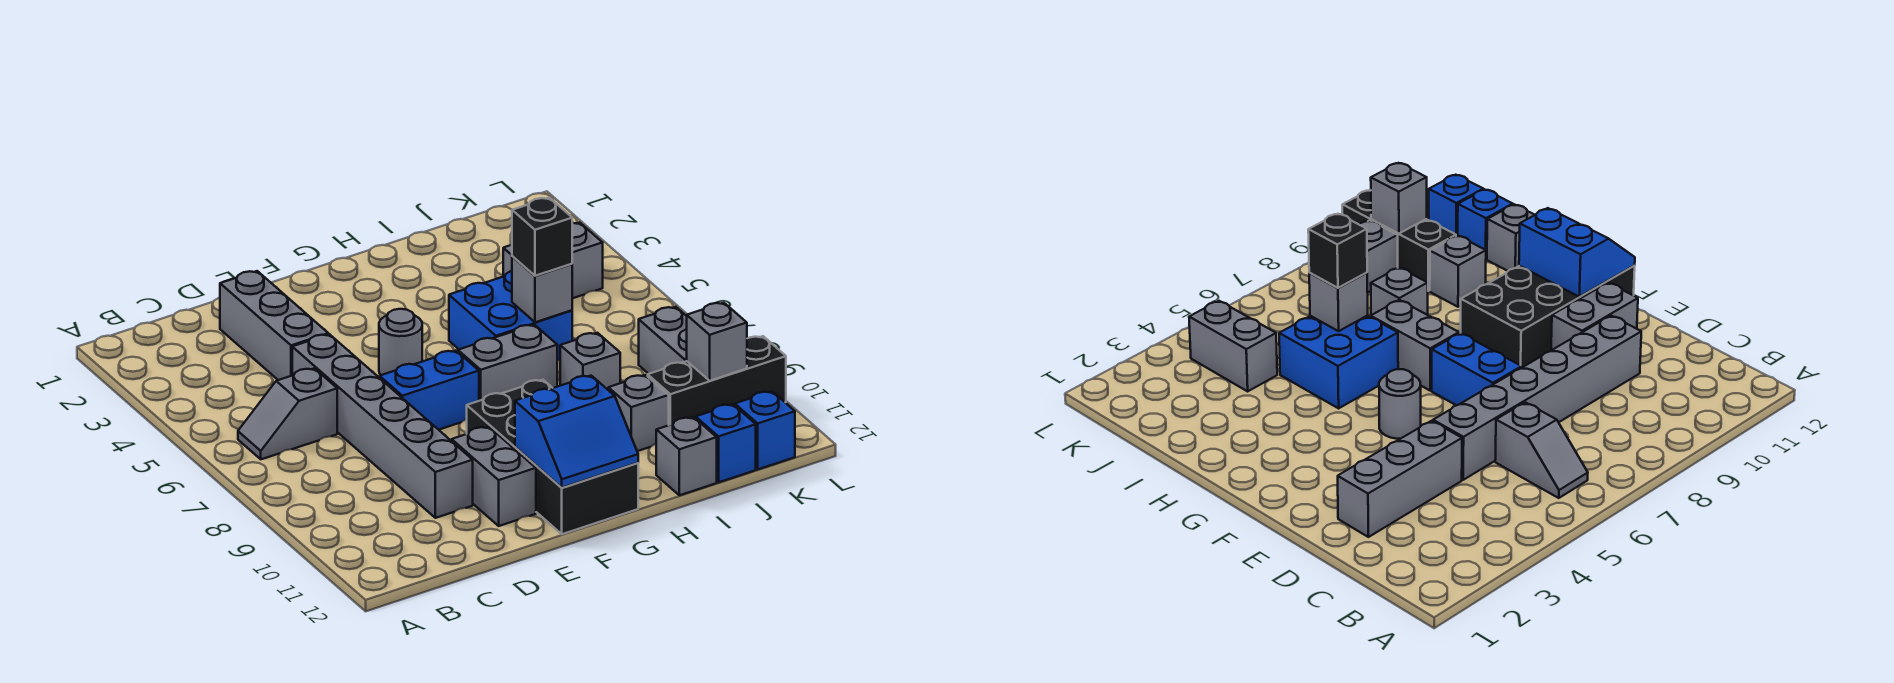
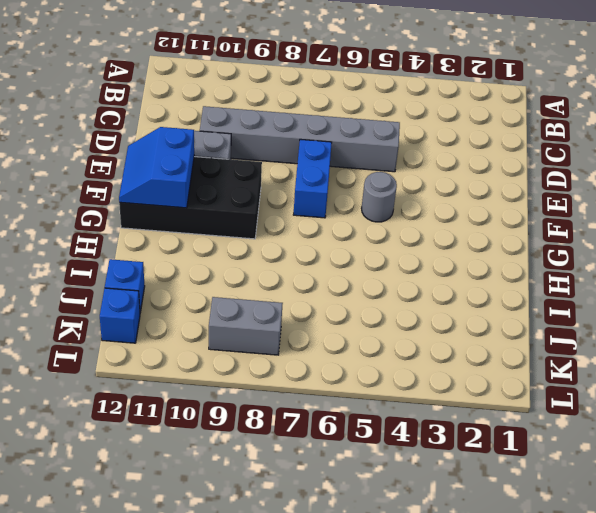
none -> grey 1x2 slope [238,368,337,459]
none -> grey 1x3 brick [220,271,328,380]
none -> grey 1x2 brick [458,325,557,401]

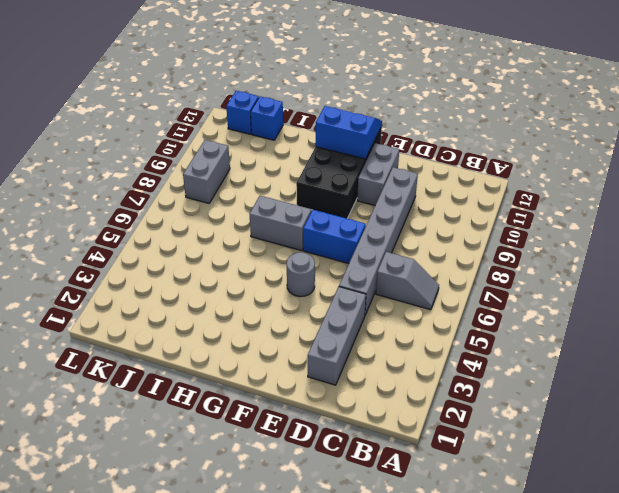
none -> blue 2x2 brick [449,271,572,361]
none -> grey 1x1 brick [560,333,620,390]
none -> grey 1x1 brick [608,375,669,451]

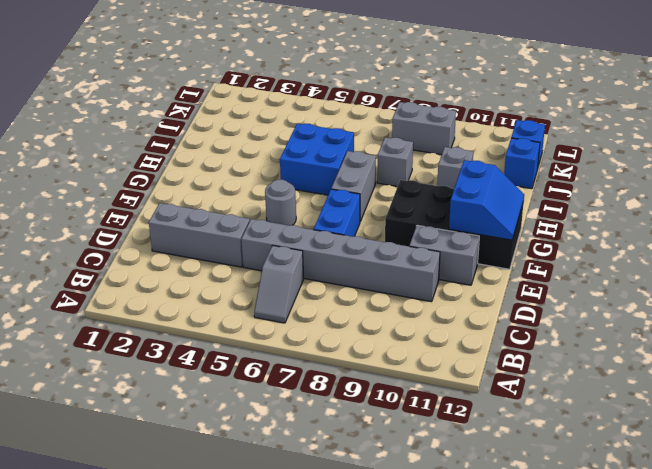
none -> grey 1x1 brick [656,417,717,495]
none -> grey 1x2 brick [503,223,603,298]
none -> black 1x3 brick [648,336,786,425]

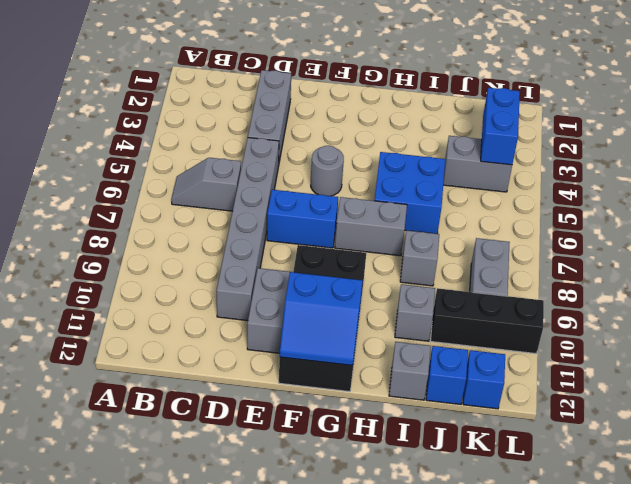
blue 1x2 brick [481,88,520,165] -> none
none -> grey 1x1 brick [512,256,572,322]
none -> grey 1x1 brick [687,303,747,381]
none -> black 1x1 brick [512,198,572,276]

